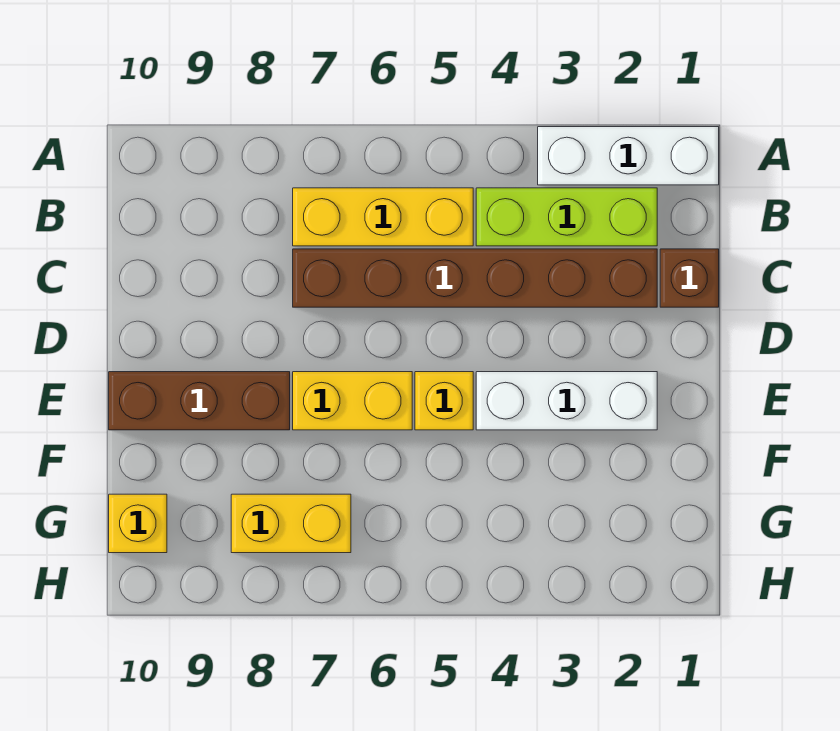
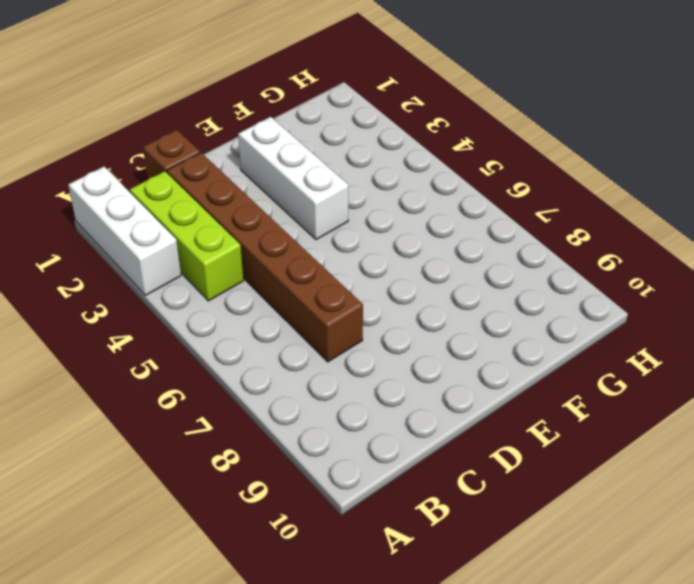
none -> yellow 1x3 brick [293,188,473,246]
none -> yellow 1x1 brick [415,372,473,430]

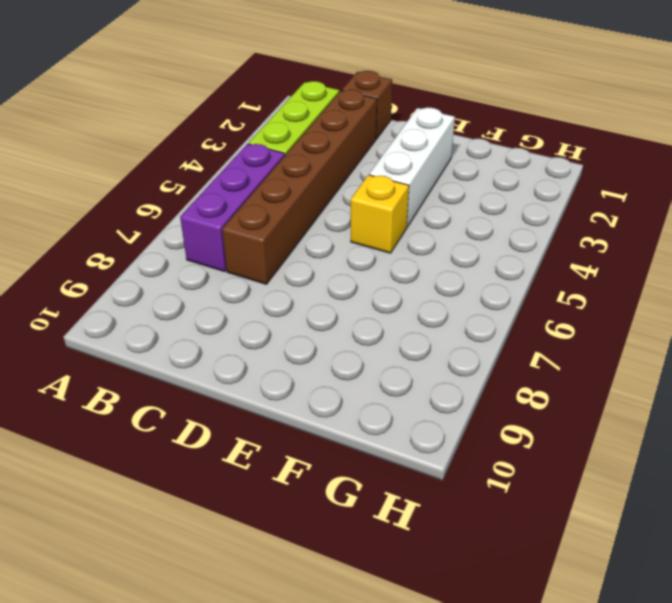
purple 1x3 brick [180,144,285,272] -> yellow 1x3 brick [293,188,473,246]
none -> white 1x3 brick [538,127,719,185]
none -> yellow 1x2 brick [293,372,412,430]

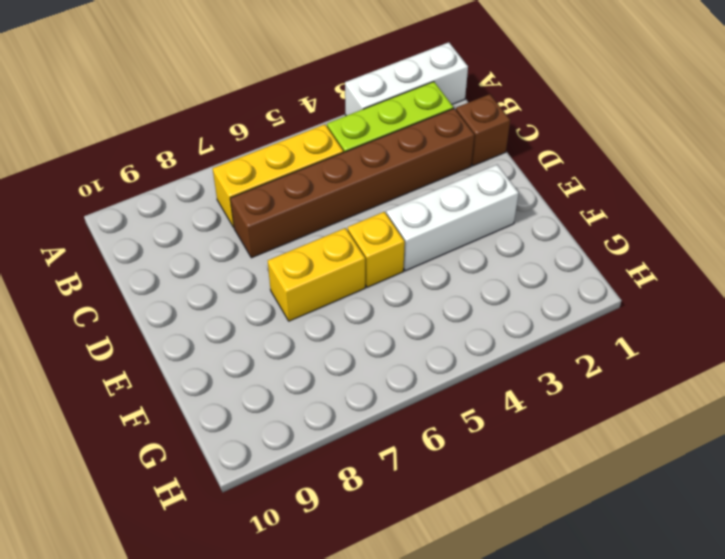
none -> brown 1x3 brick [109,372,290,430]
none -> yellow 1x2 brick [231,494,351,553]

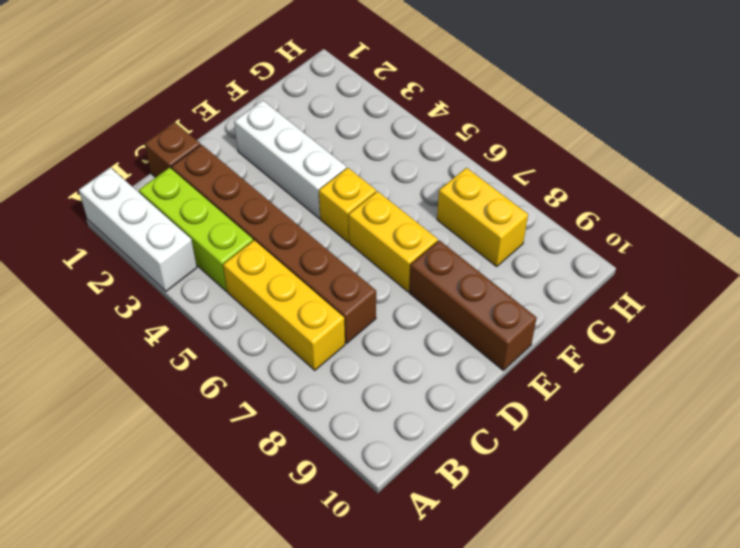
none -> yellow 1x1 brick [109,494,167,553]

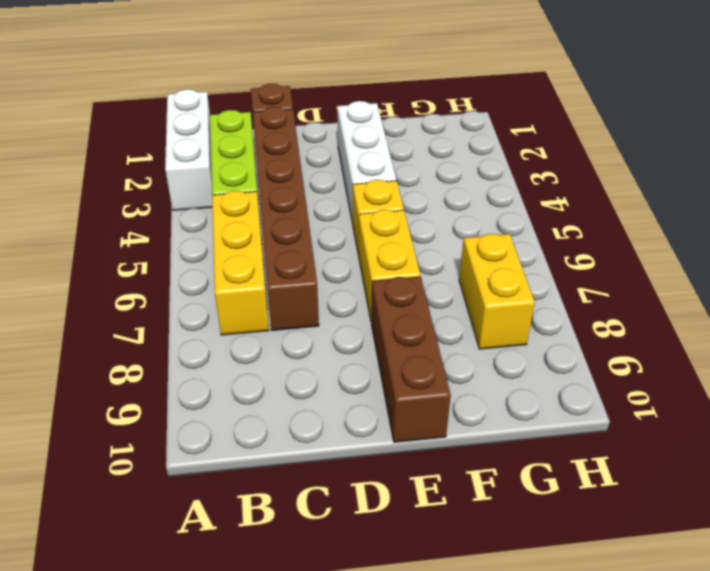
none -> yellow 1x1 brick [109,494,167,553]

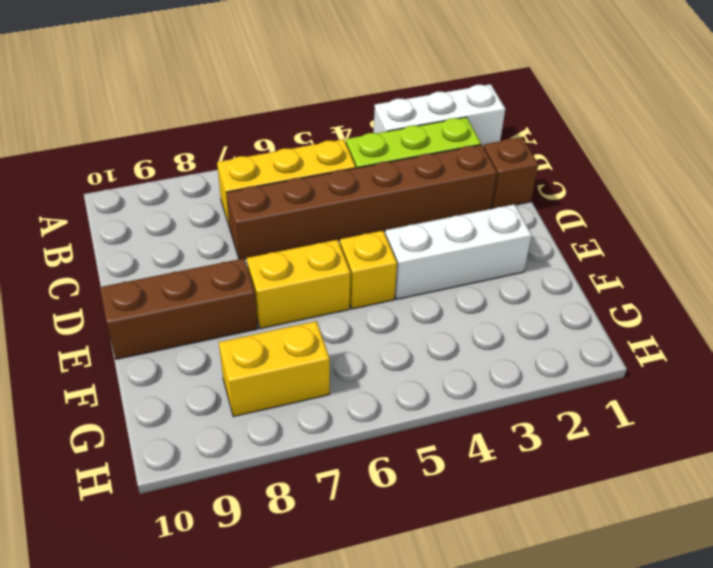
none -> yellow 1x1 brick [109,494,167,553]

